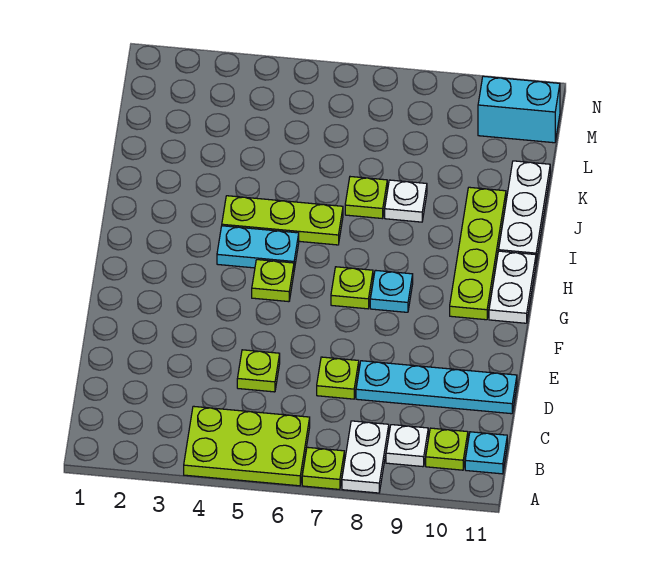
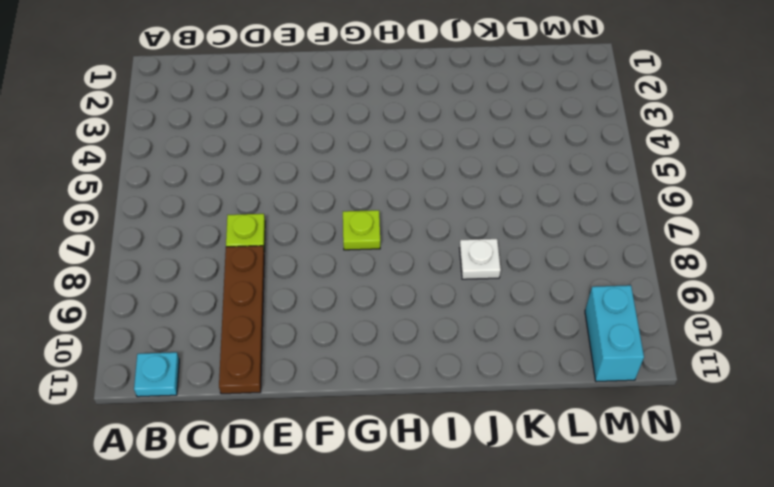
brown 1x4 plate [219,246,264,394] -> cyan 1x4 plate [356,361,517,414]
none -> lime 2x3 plate [184,406,310,486]
none -> lime 1x1 plate [302,447,344,489]
none -> white 1x2 plate [342,421,389,493]

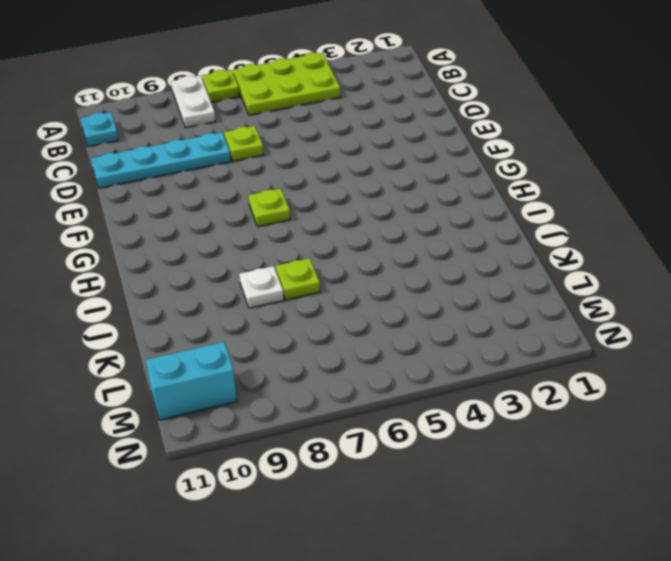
none -> white 1x1 plate [386,425,428,467]
none -> lime 1x1 plate [426,428,468,470]
none -> lime 1x1 plate [237,350,280,392]

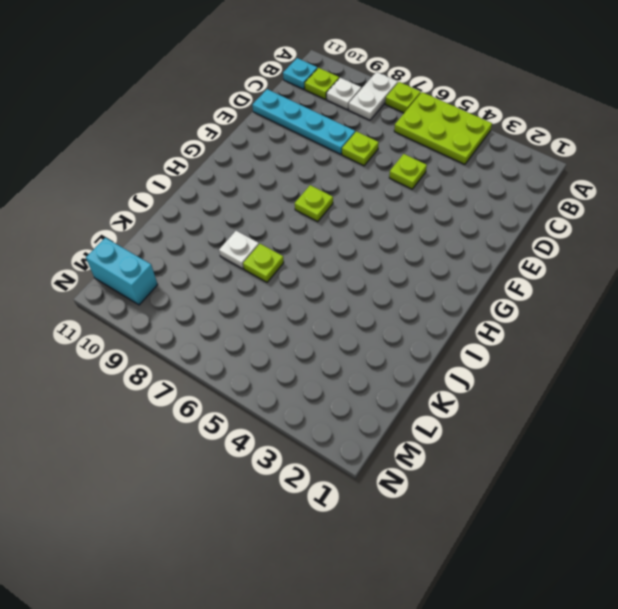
none -> lime 1x1 plate [252,260,294,302]
none -> cyan 1x1 plate [370,270,413,312]
none -> lime 1x4 plate [450,187,506,320]

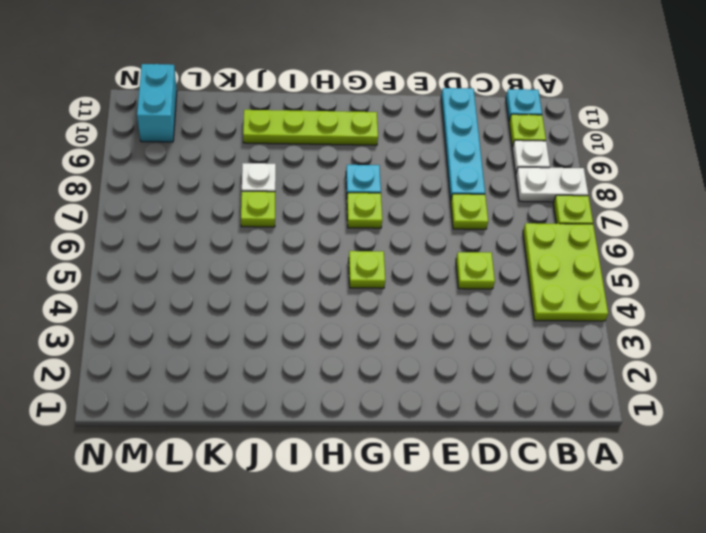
none -> white 1x2 plate [489,251,536,323]
none -> cyan 1x2 plate [217,226,299,269]
none -> lime 1x3 plate [222,196,343,245]

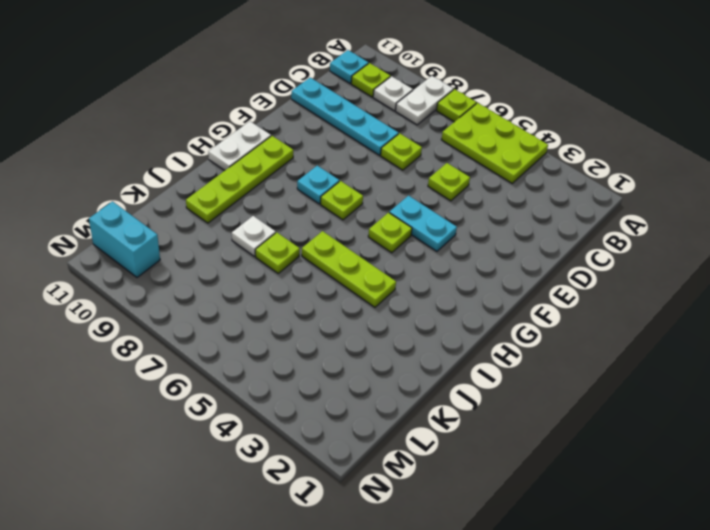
cyan 1x2 plate [389,196,457,251] -> cyan 1x2 plate moved to [217,226,299,269]
none -> white 1x3 plate [499,161,550,261]

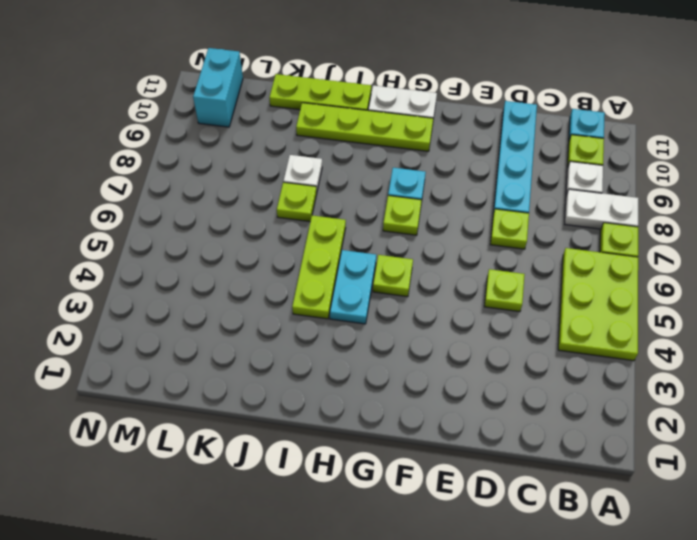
lime 1x3 plate [270,74,371,110] -> white 1x3 plate [499,161,550,261]

